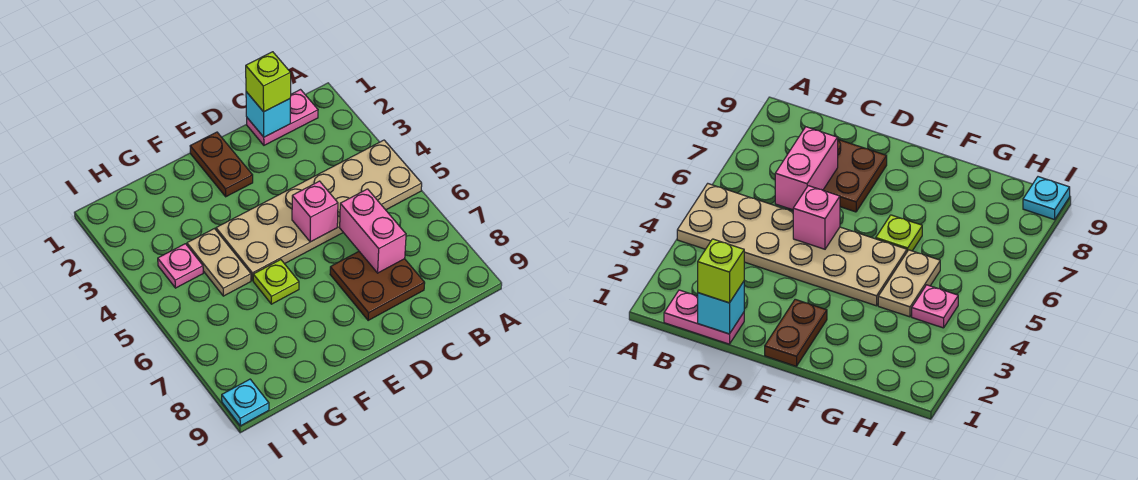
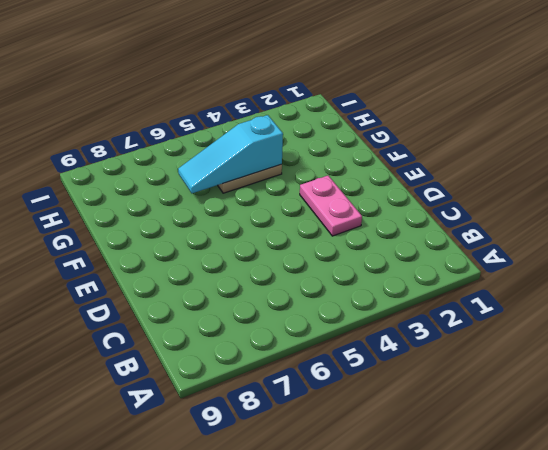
pink 1x2 plate [300,176,362,236] -> pink 1x2 plate moved to [247,90,318,145]
cyan 1x3 slope [178,115,283,193] -> none
none -> tan 2x6 plate [216,140,422,280]
none -> brown 2x2 plate [330,252,425,320]
none -> brown 1x2 plate [190,132,253,197]

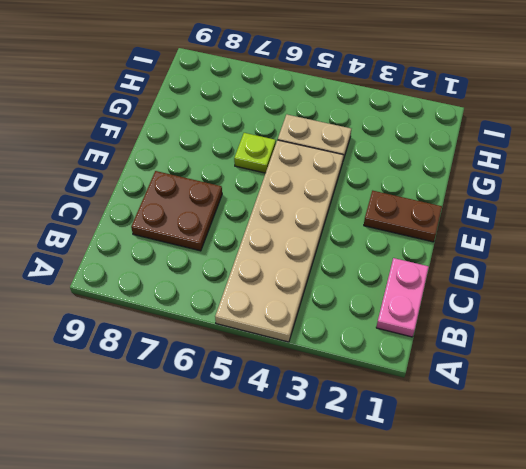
none -> pink 1x1 plate [158,244,203,288]
none -> cyan 1x1 plate [222,379,269,426]
none -> cyan 1x1 brick [246,92,290,137]

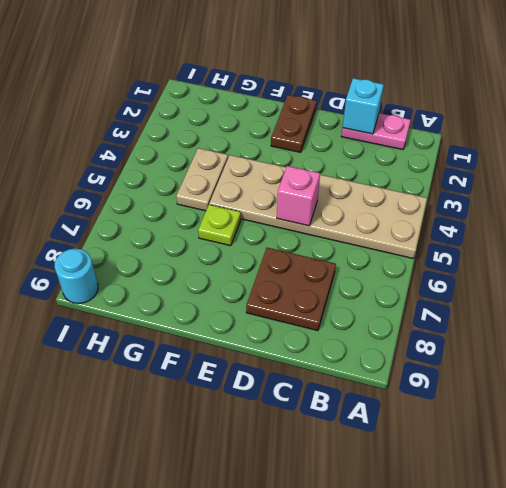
cyan 1x1 round brick [55,249,98,304] -> cyan 1x1 plate [222,379,269,426]
none -> pink 1x1 plate [158,244,203,288]
none -> pink 1x2 brick [340,189,406,273]
none -> lime 1x1 brick [246,52,291,112]

